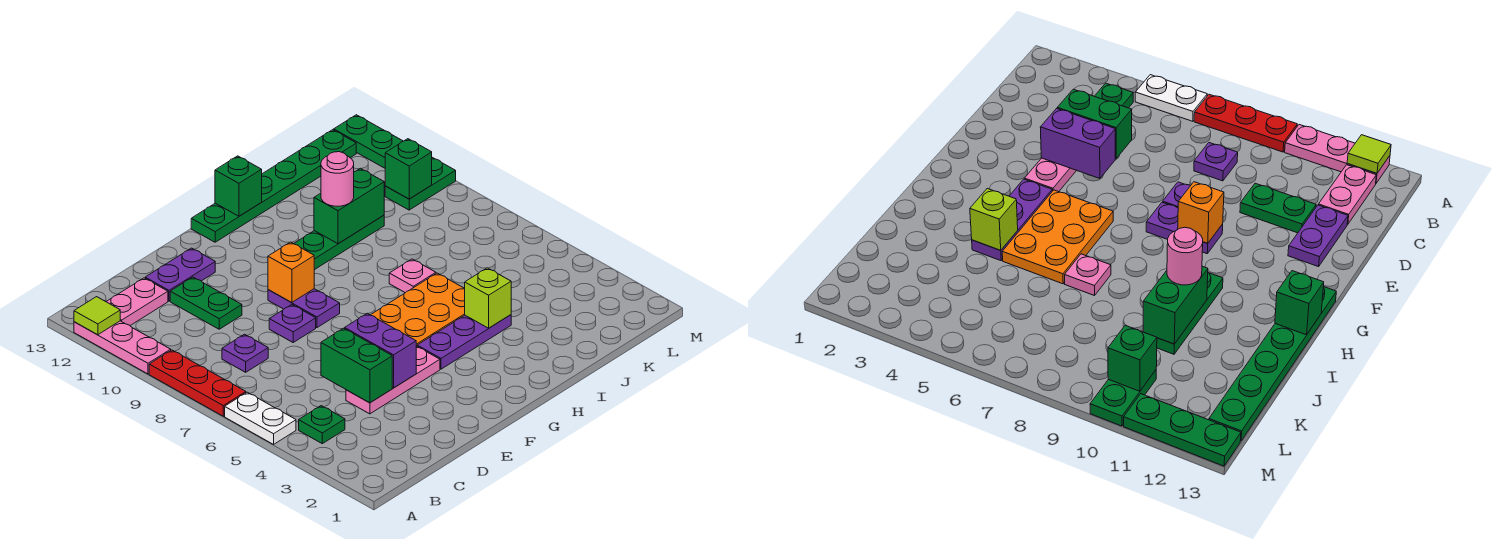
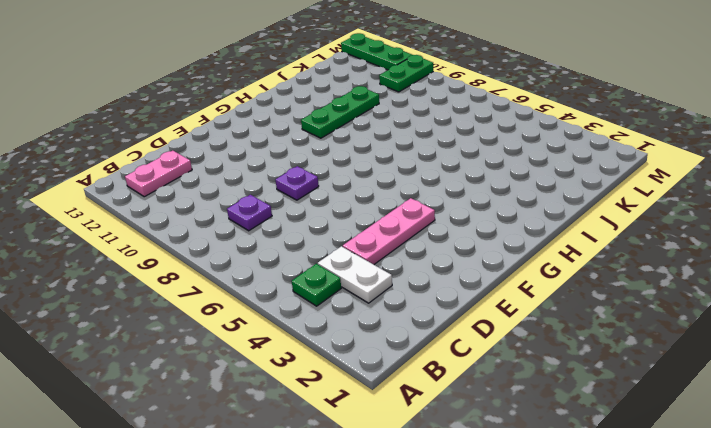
white 1x2 plate [318,246,392,303] -> white 1x2 plate moved to [225,392,296,444]
none -> red 1x3 plate [149,350,246,416]
none -> pink 1x3 plate [74,321,171,374]
none -> green 1x2 plate [170,277,242,329]

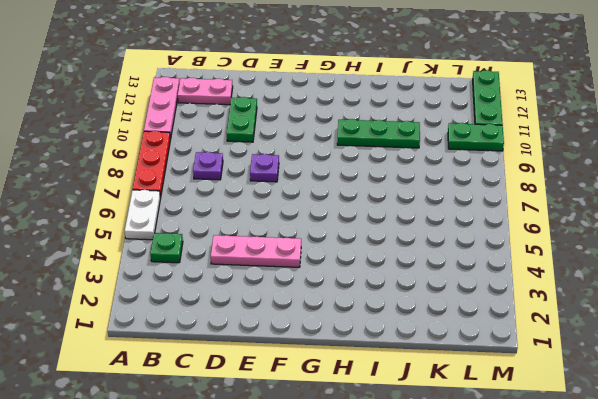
none -> purple 1x2 plate [145,248,215,301]
none -> purple 1x2 plate [268,289,340,328]
none -> purple 1x3 plate [417,315,511,369]

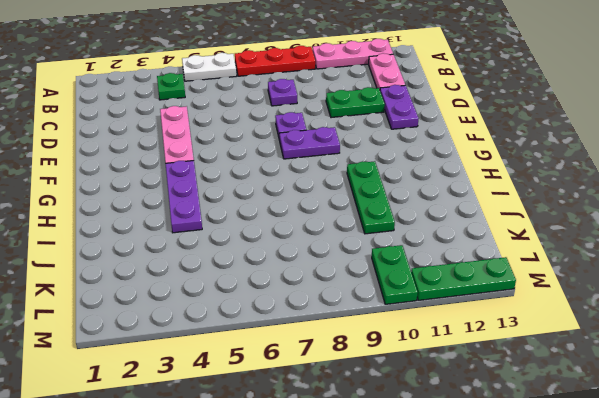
none -> orange 2x3 plate [371,273,465,346]
none -> green 1x6 plate [191,130,356,242]
none -> pink 1x1 plate [389,259,436,293]

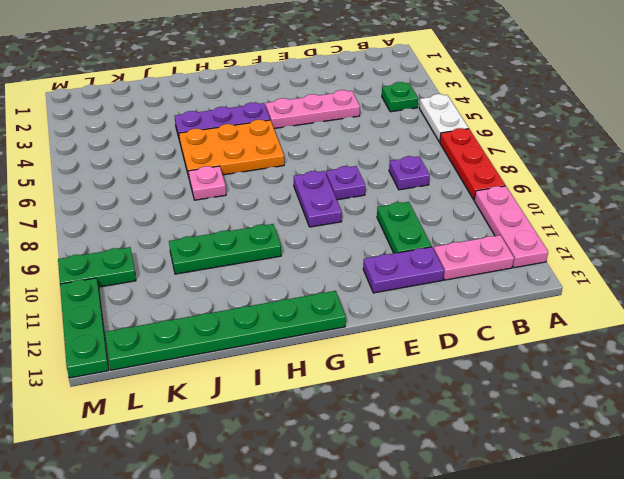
none -> lime 1x1 tile [74,297,120,335]
none -> green 1x2 brick [321,328,392,403]
none -> purple 1x2 brick [344,313,416,388]

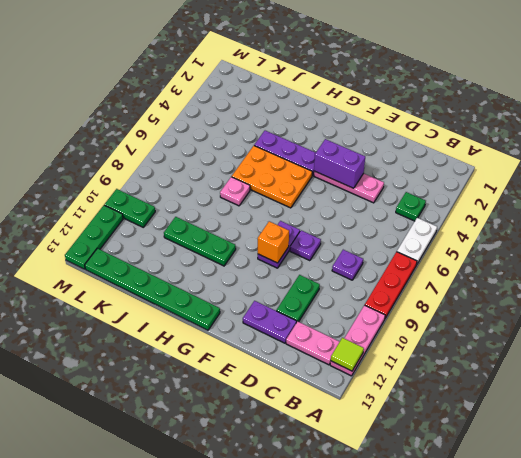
purple 1x2 brick [314,139,365,188] -> purple 1x2 brick turned to [344,313,416,388]
none -> green 1x2 brick [321,328,392,403]
none -> green 1x1 brick [215,156,262,216]
none -> lime 1x1 brick [465,268,511,328]

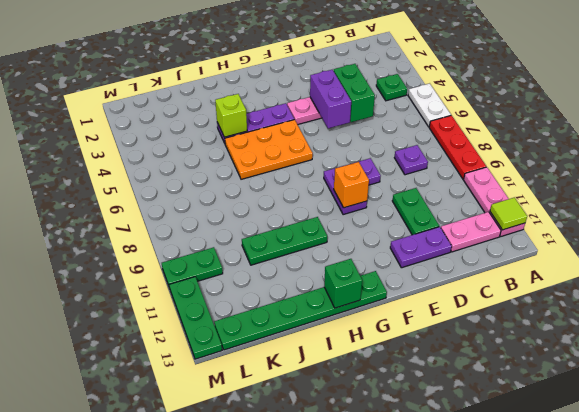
none -> pink 1x1 plate [389,259,436,293]
none -> green 1x2 brick [314,168,384,244]
none -> green 1x1 brick [385,139,432,199]

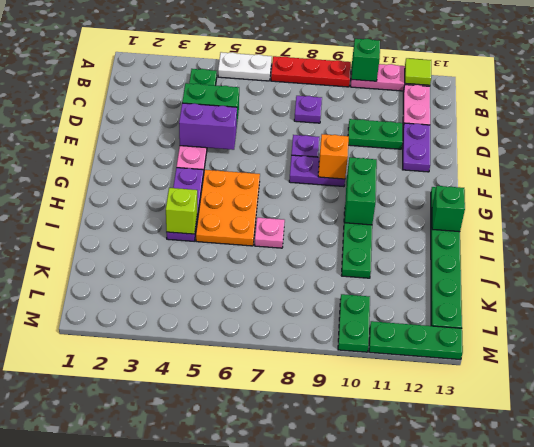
green 1x1 brick [351,39,380,81] -> green 1x1 brick moved to [385,139,432,199]
green 1x2 brick [345,157,377,225] -> green 1x2 brick moved to [314,168,384,244]
none -> pink 1x1 round brick [321,152,354,206]

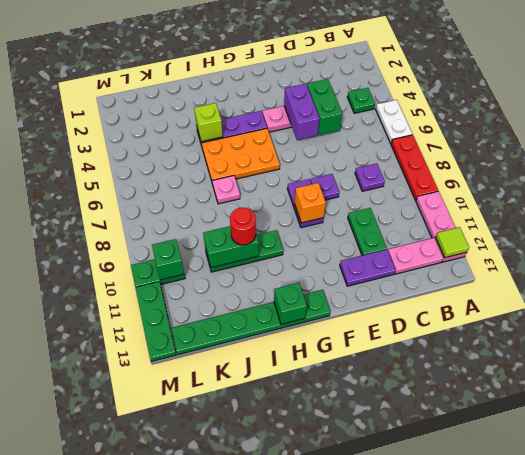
red 1x1 round brick [230,208,256,245] -> pink 1x1 round brick [321,152,354,206]

